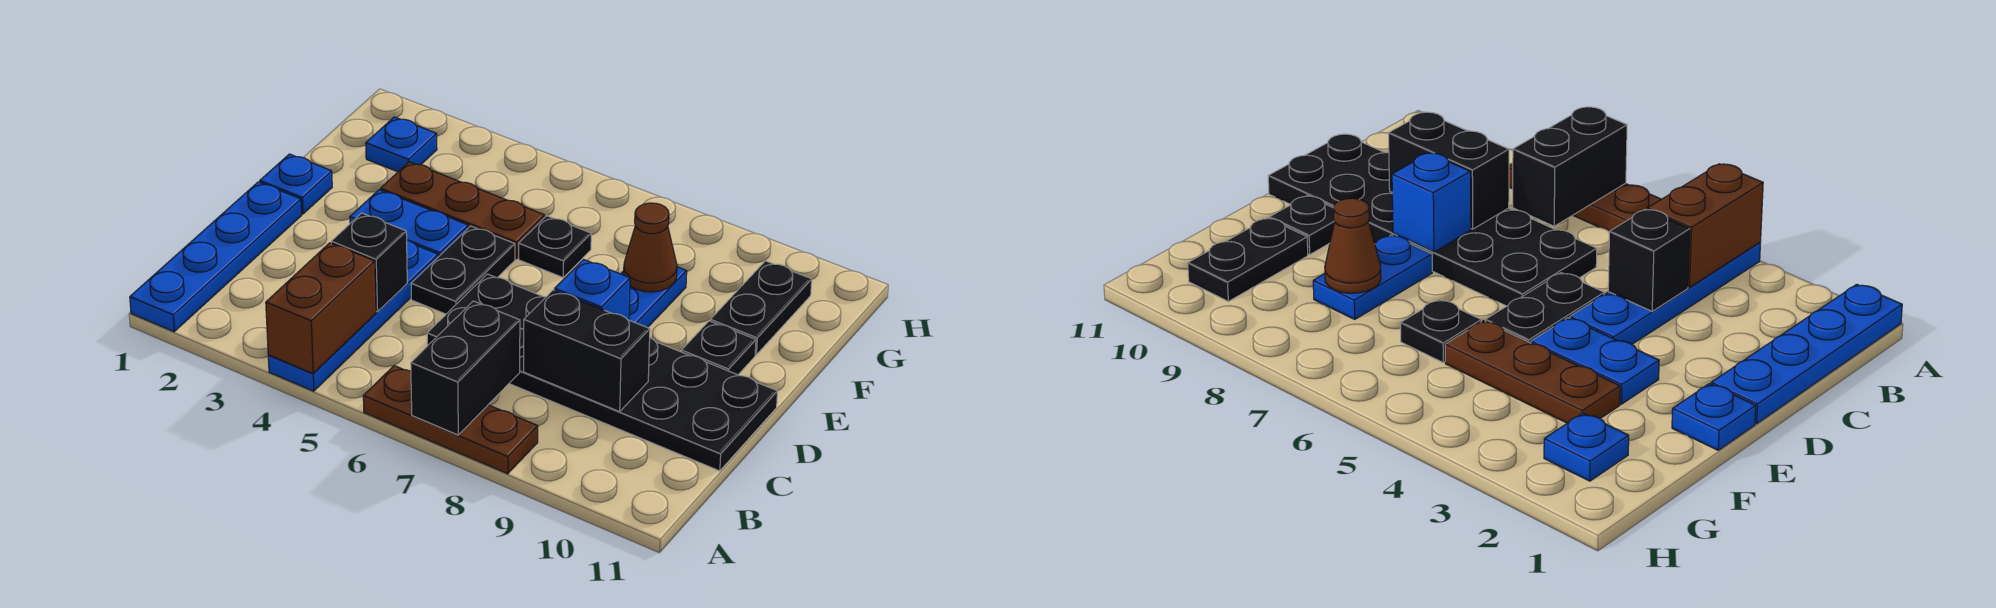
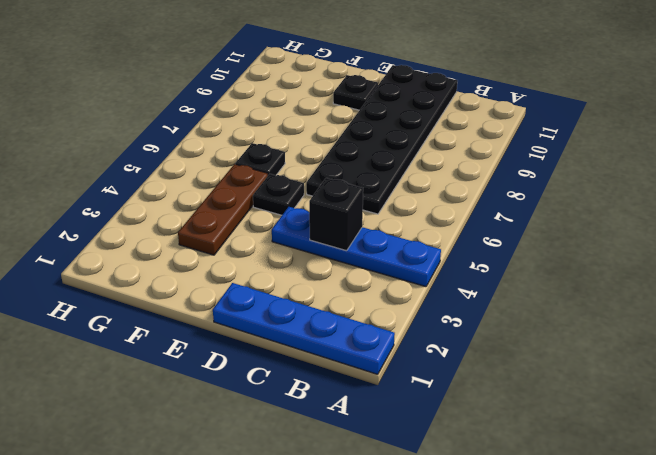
black 1x1 plate [253,174,304,215] -> black 1x2 plate [411,226,515,314]
none -> brown 1x3 plate [363,366,538,474]
none -> blue 1x1 plate [260,154,332,214]
none -> blue 1x2 plate [350,190,468,257]

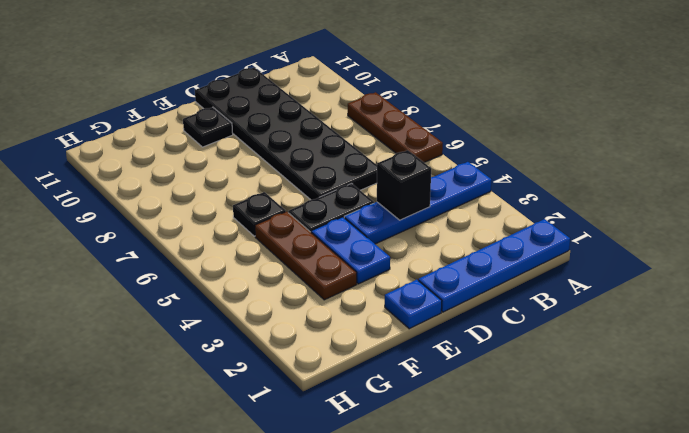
none -> blue 1x2 plate [621,267,687,328]
none -> black 1x2 plate [710,261,812,355]
none -> blue 1x1 plate [366,117,437,172]

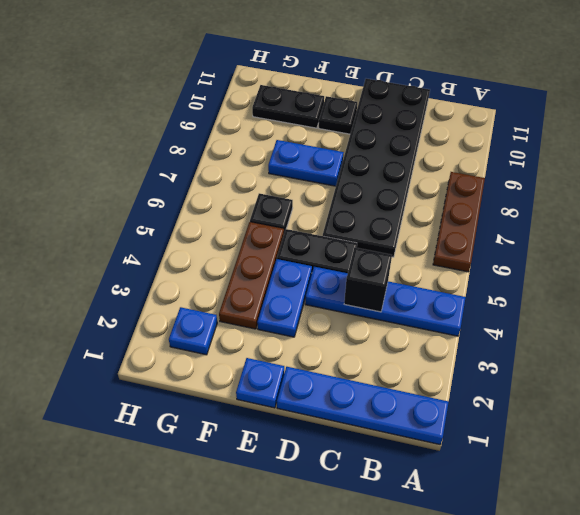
none -> brown 1x2 brick [266,243,376,374]
none -> black 1x2 brick [411,301,520,435]
none -> black 1x2 brick [524,290,650,412]

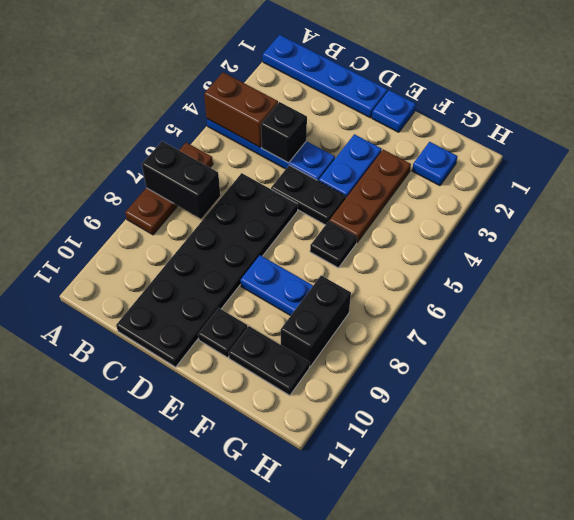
black 1x2 brick [281,276,351,367] -> black 1x2 brick moved to [524,290,650,412]
none -> blue 1x1 brick [555,259,630,320]
none -> brown 1x1 cone [624,203,677,292]

